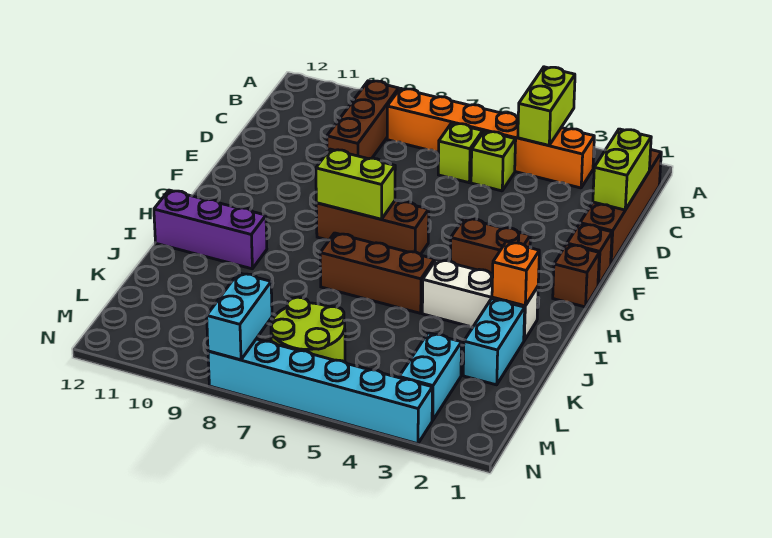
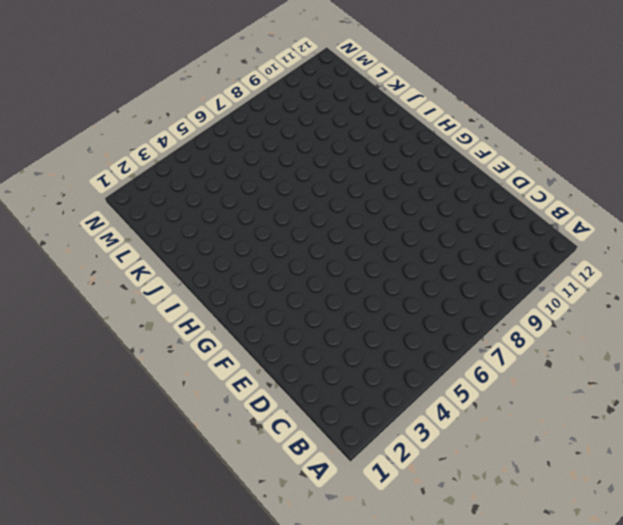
none -> brown 1x4 brick [580,150,661,265]
none -> orange 1x6 brick [387,88,594,188]
none -> brown 1x3 brick [327,81,399,159]

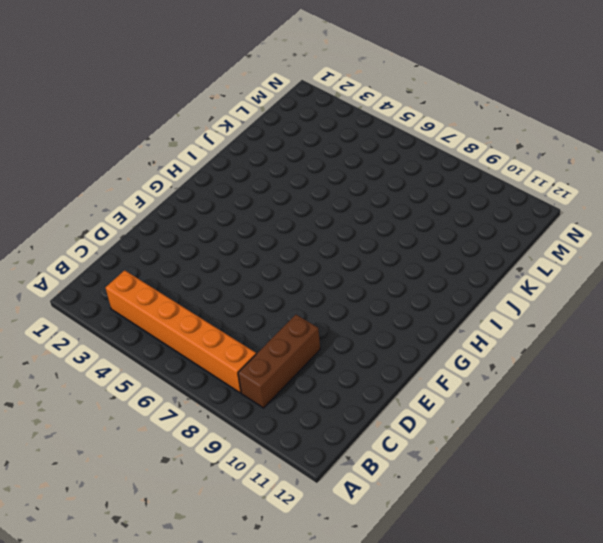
none -> brown 1x4 brick [580,150,661,265]
none -> lime 1x1 brick [471,131,516,191]
none -> lime 1x1 brick [438,123,483,183]

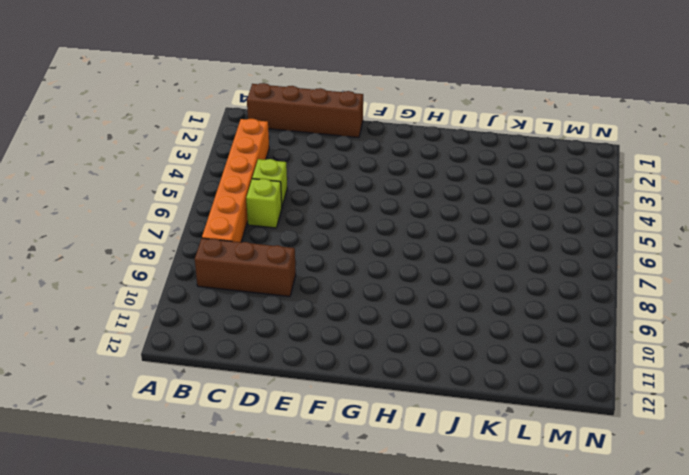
none -> brown 1x1 brick [567,224,612,286]
none -> brown 1x1 brick [553,244,599,307]
none -> brown 1x2 brick [451,218,530,274]

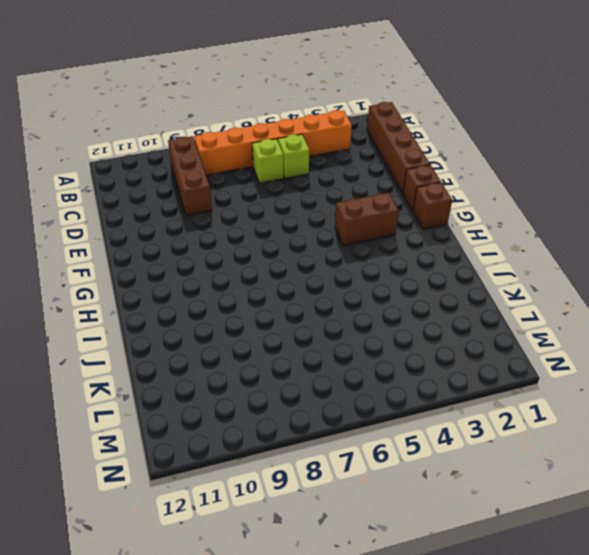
none -> brown 1x3 brick [316,201,429,254]
none -> white 1x3 brick [422,259,538,340]
none -> brown 1x3 brick [320,233,435,313]

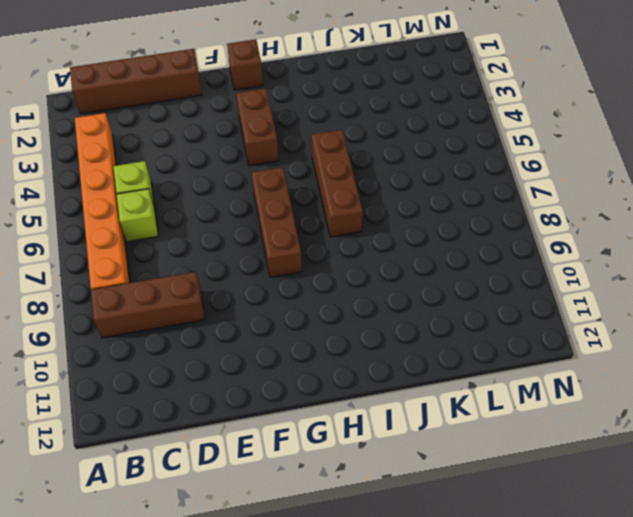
none -> brown 1x1 brick [567,224,612,286]
none -> white 1x3 brick [422,259,538,340]
none -> purple 1x3 brick [154,190,267,269]

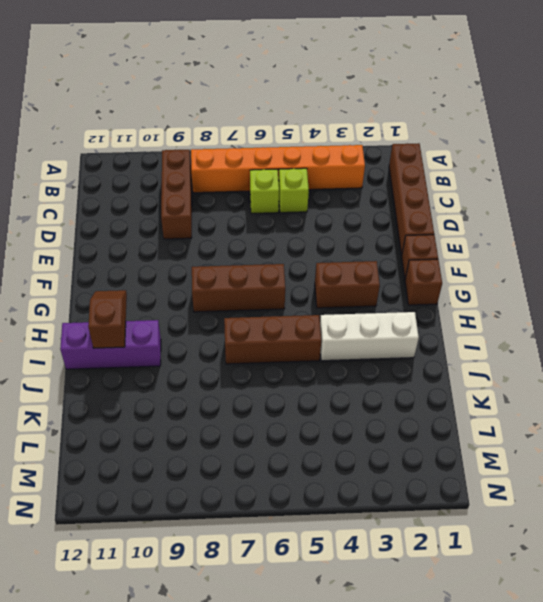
brown 1x2 slope [88,290,127,348] -> none
none -> cyan 1x2 brick [463,299,525,385]
none -> cyan 1x2 brick [399,333,461,421]
none -> lime 2x2 round brick [271,297,345,362]

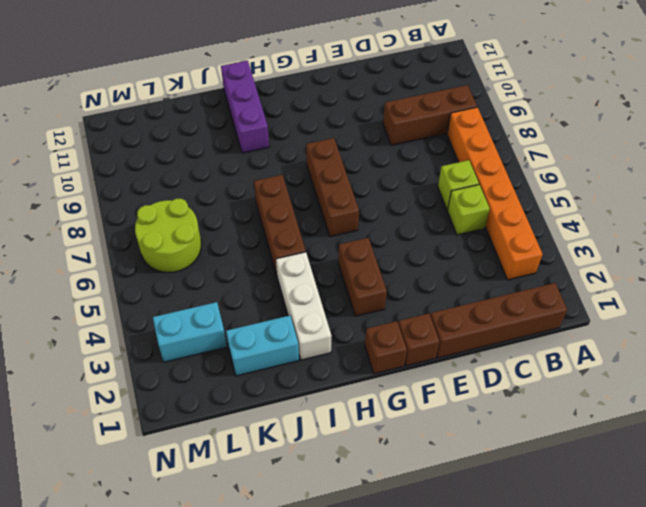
none -> cyan 1x6 brick [208,339,432,444]
none -> lime 1x2 brick [518,67,575,145]
none -> lime 1x2 brick [593,129,651,210]

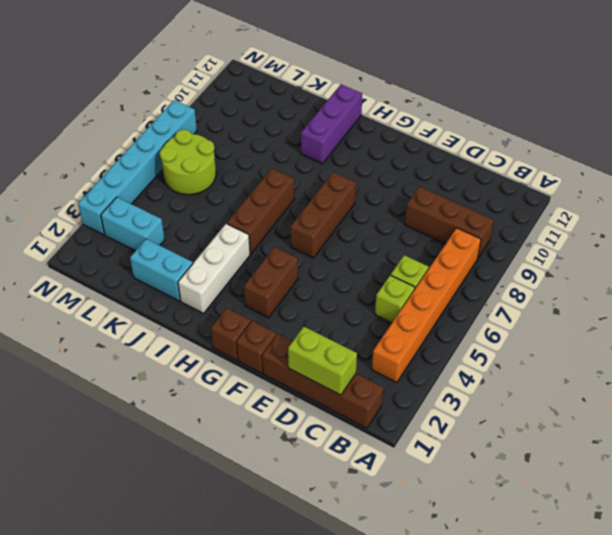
none -> lime 1x2 brick [518,67,575,145]
none -> lime 1x2 brick [316,149,395,219]
none -> orange 1x1 brick [492,242,539,306]

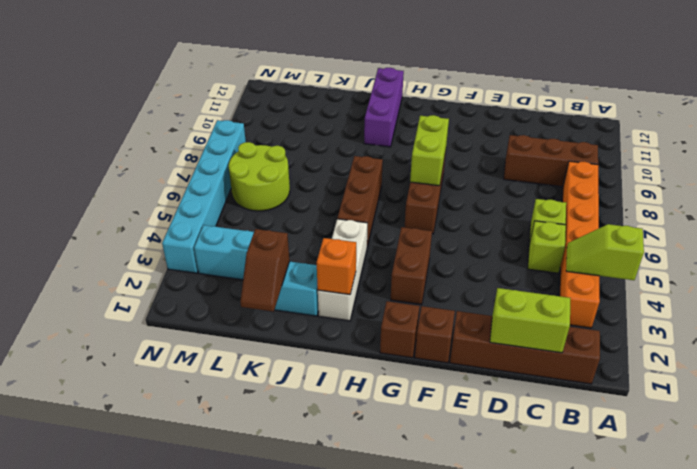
lime 1x2 slope [566,224,644,280] -> lime 1x2 brick [518,67,575,145]
brown 1x2 slope [240,229,289,312] -> none
none -> cyan 1x2 brick [207,273,272,360]

